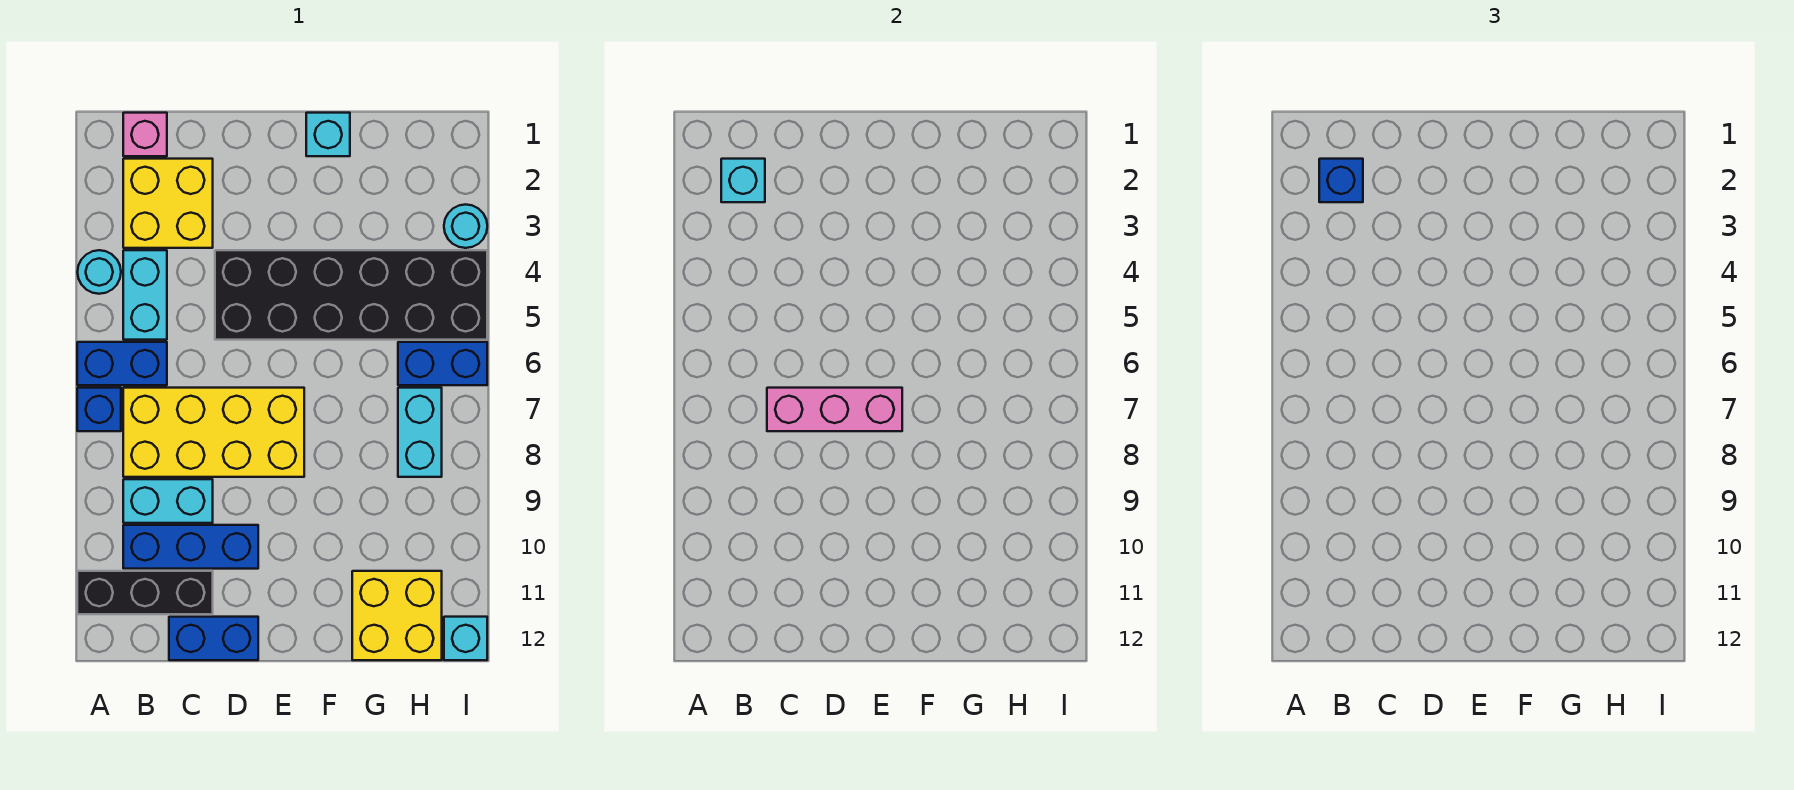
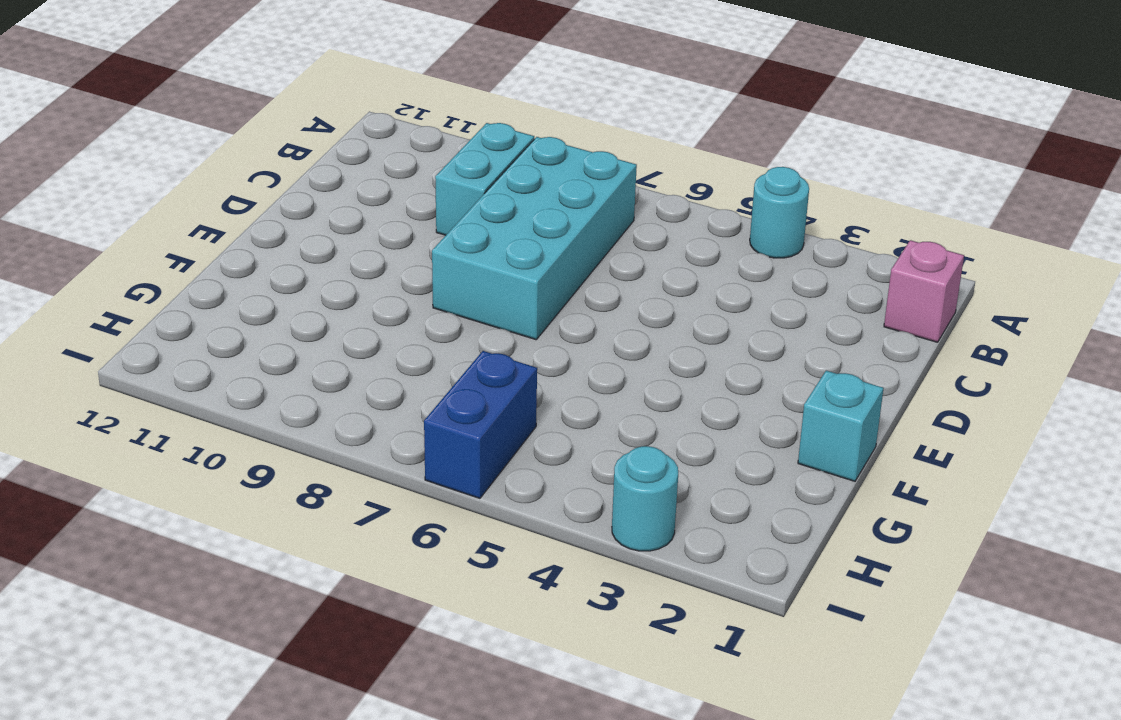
cyan 2x4 brick [432,137,637,340] -> yellow 2x4 brick [123,388,304,477]
none -> blue 1x2 brick [77,342,167,385]
none -> blue 1x1 brick [77,388,121,431]
none -> black 1x3 brick [77,571,213,614]

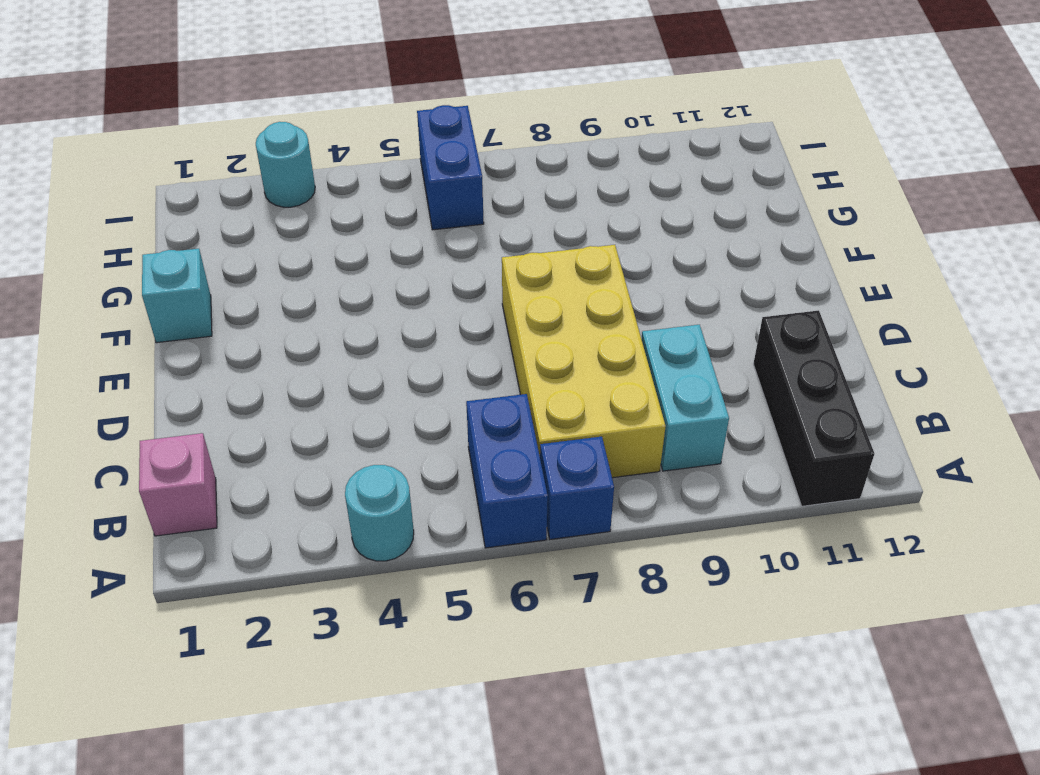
none -> yellow 2x2 brick [123,159,213,248]
none -> cyan 1x2 brick [123,250,167,340]
none -> blue 1x3 brick [123,525,258,569]

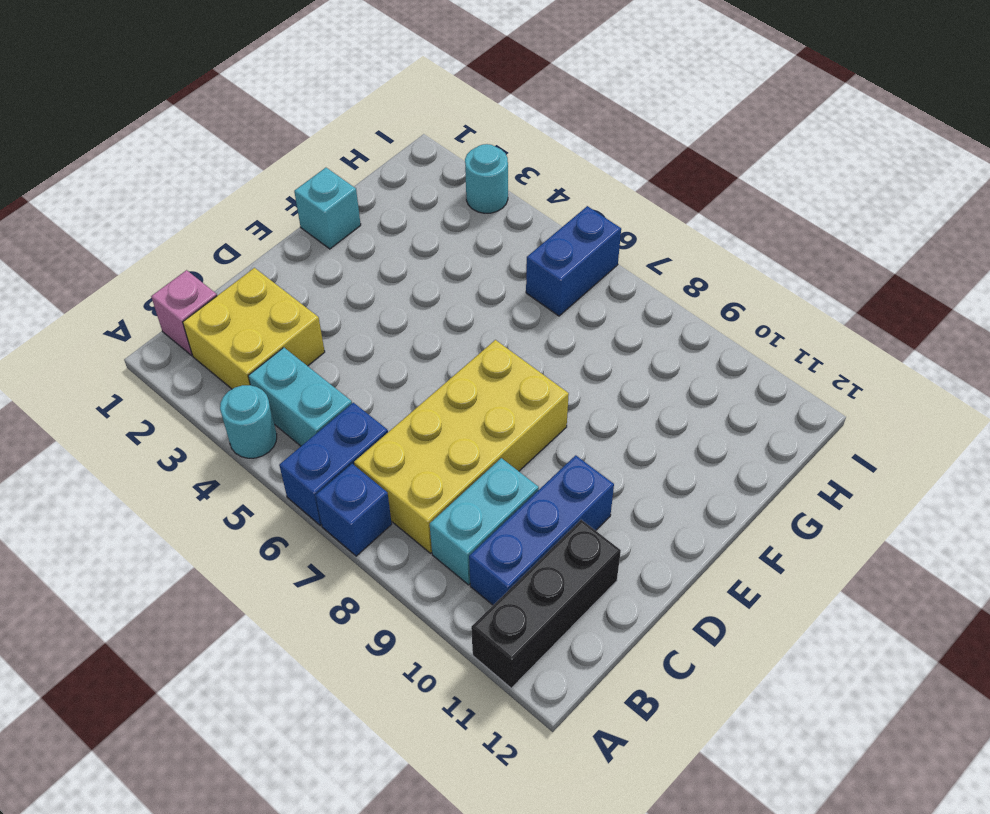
none -> blue 1x2 brick [169,617,258,660]
none -> black 2x6 brick [215,250,487,340]
none -> yellow 2x2 brick [352,571,442,660]

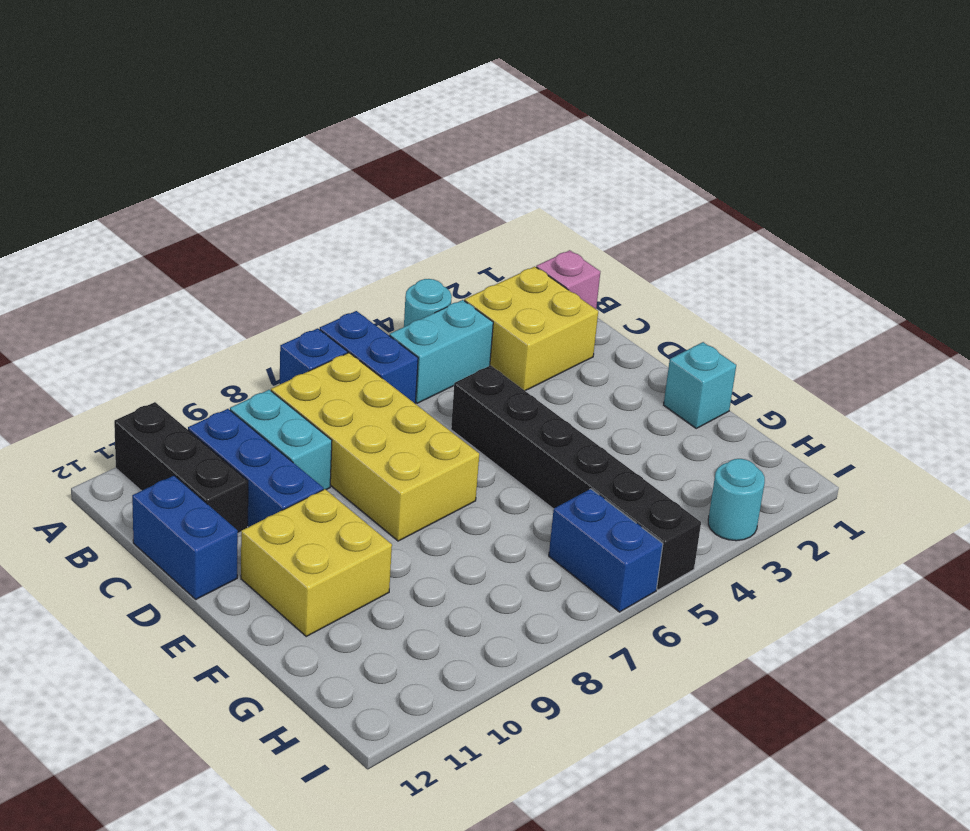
black 1x6 brick [451,365,701,590] -> black 2x6 brick [215,250,487,340]
yellow 2x2 brick [241,489,392,636] -> yellow 2x2 brick moved to [352,571,442,660]
none -> cyan 1x2 brick [398,388,442,477]
none -> cyan 1x1 brick [444,617,487,660]
none -> cyan 1x1 brick [721,159,765,202]

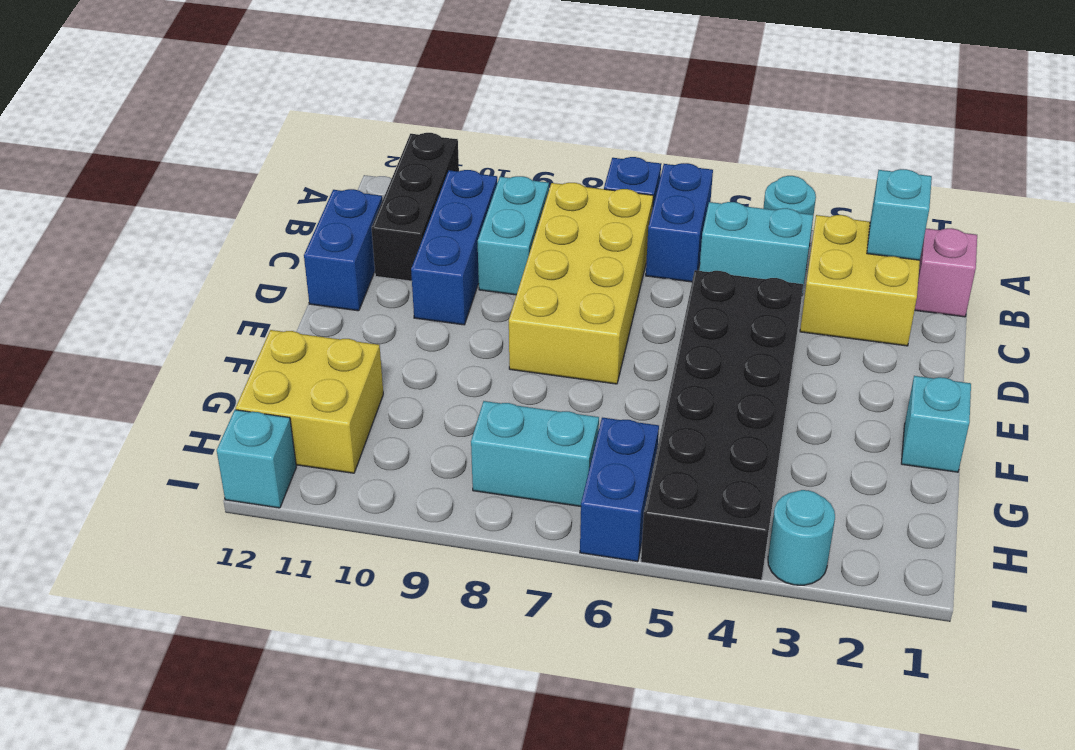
none -> pink 1x3 brick [767,388,902,431]
none -> blue 1x1 brick [1319,159,1363,202]

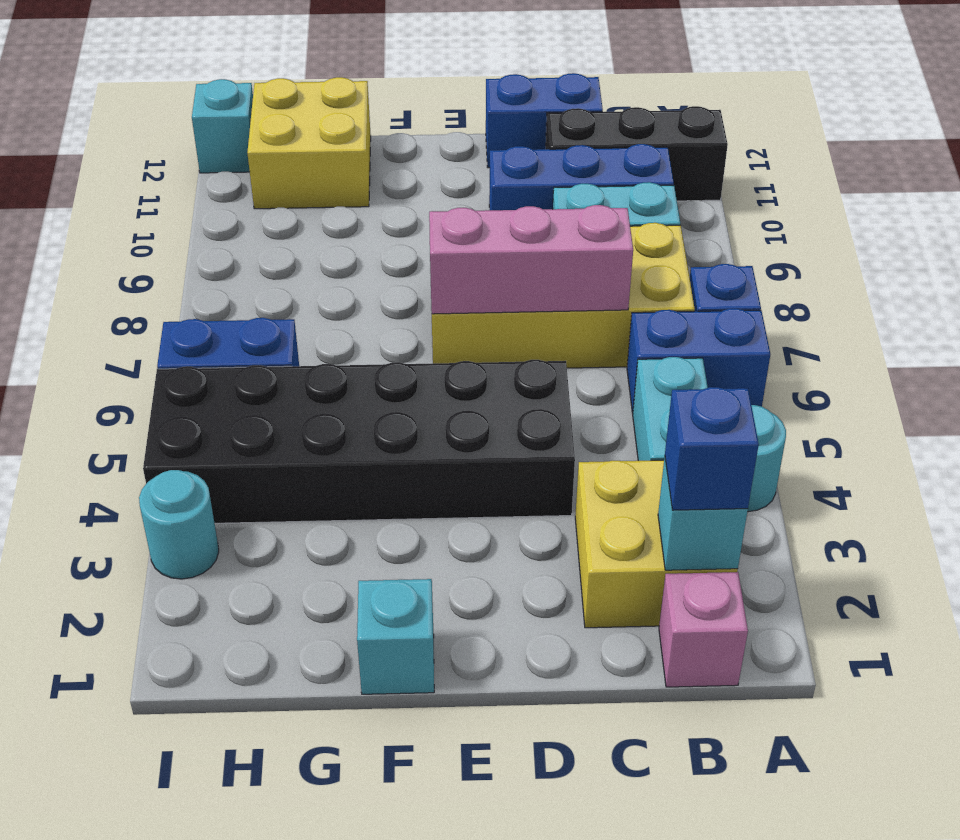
none -> cyan 1x2 brick [398,388,442,477]

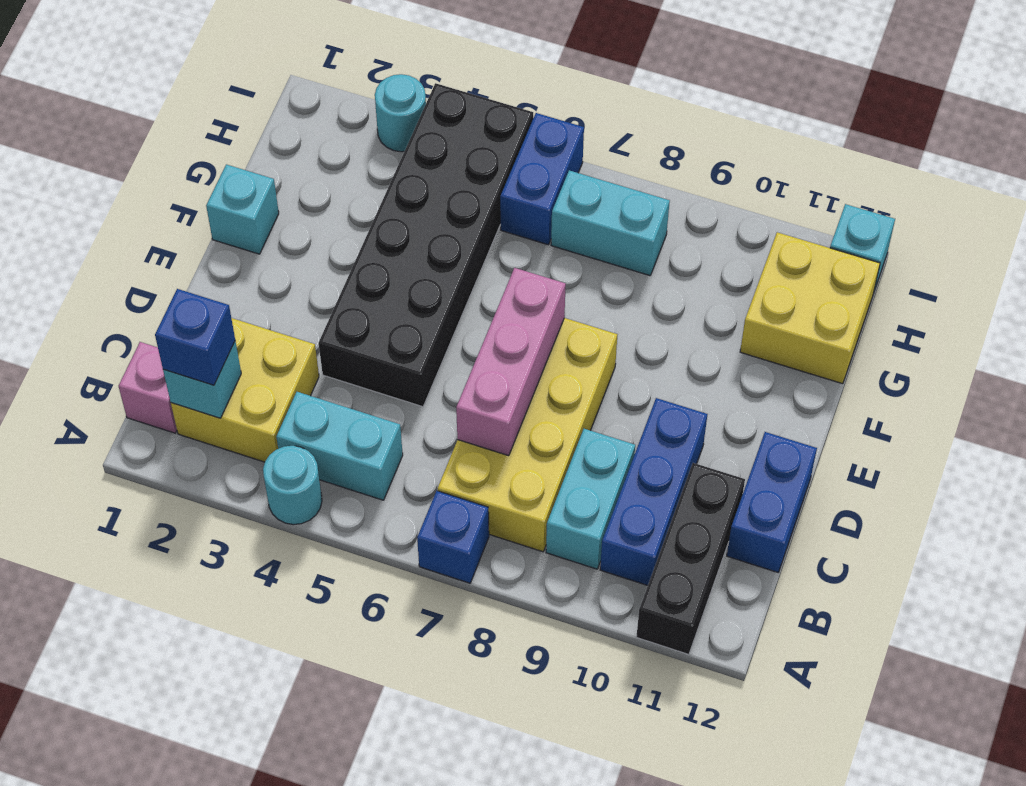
none -> blue 1x2 brick [77,342,167,385]

